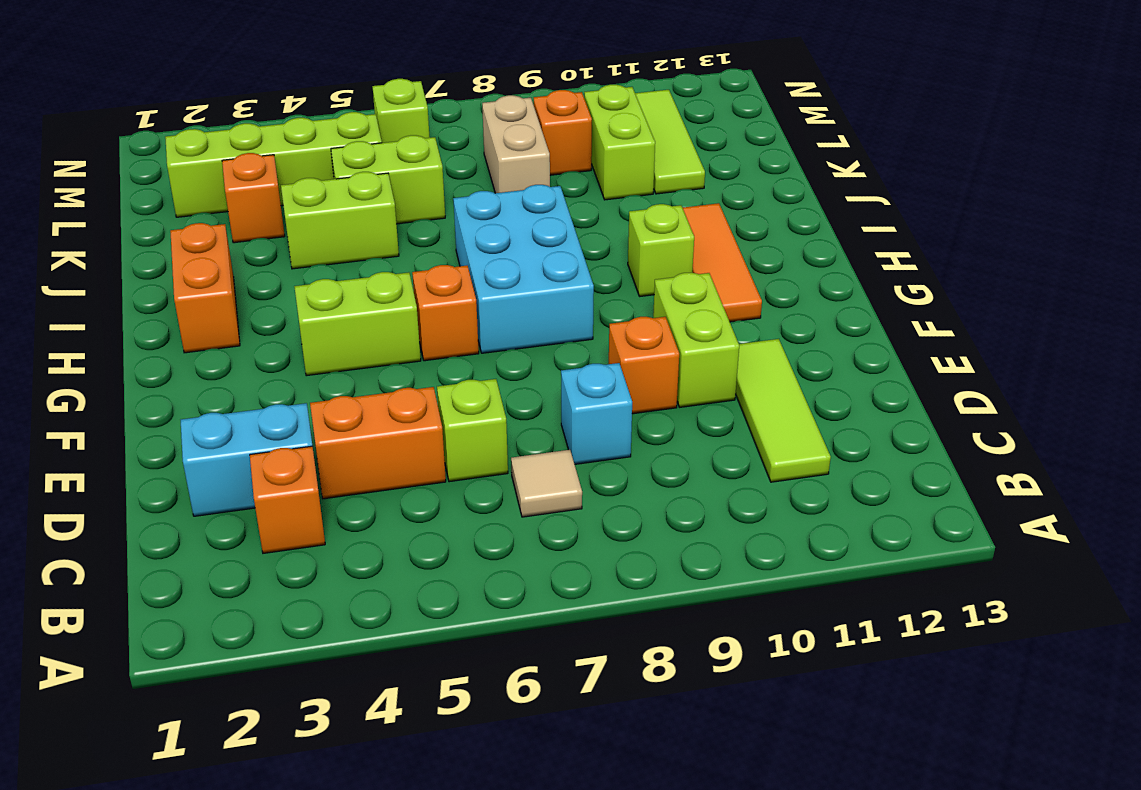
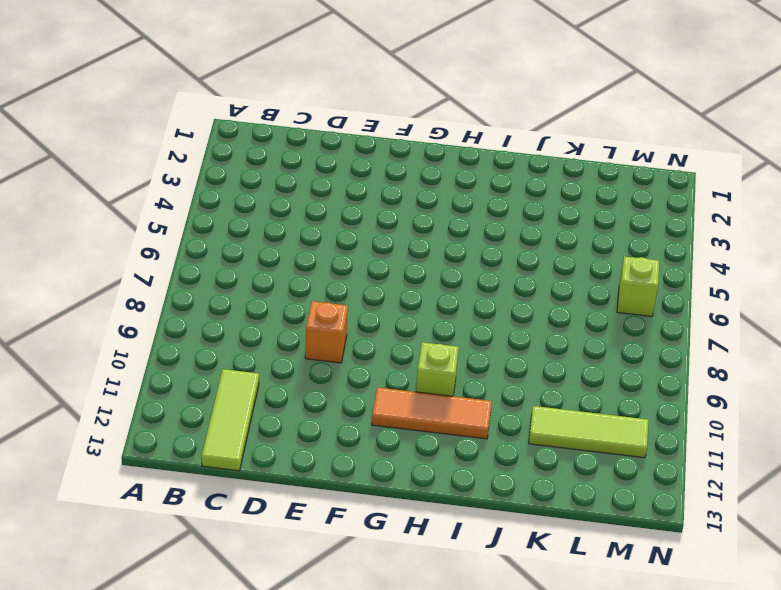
lime 1x3 tile [202,369,259,471] -> lime 1x3 tile turned to [736,339,831,482]
none -> orange 1x1 brick [250,446,325,553]
none -> tan 1x1 tile [511,450,582,517]
none -> cyan 1x2 brick [181,403,312,516]

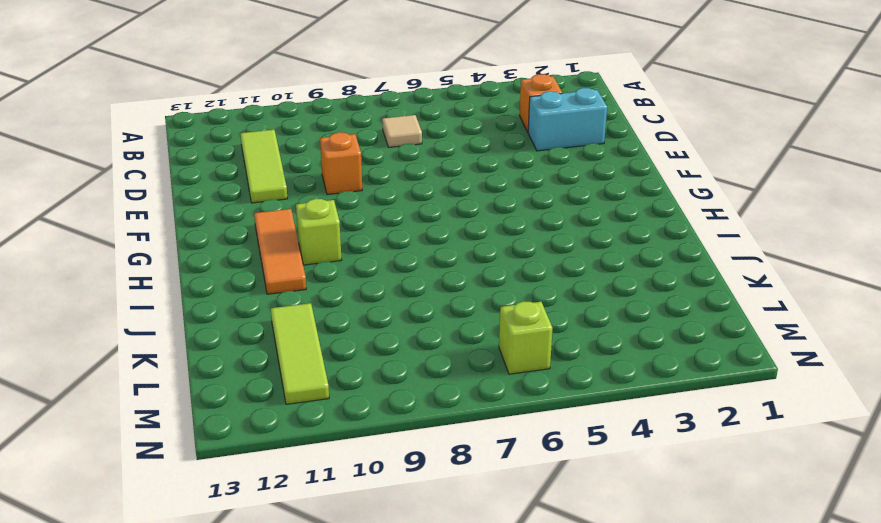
none -> orange 1x2 brick [310,387,446,499]
none -> lime 1x1 brick [437,379,508,482]
none -> cyan 1x1 brick [561,363,632,464]

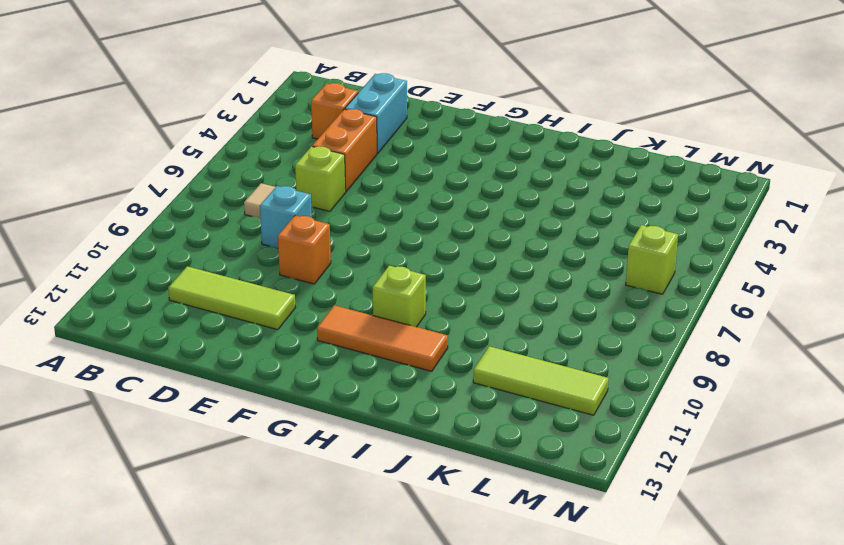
none -> lime 1x2 brick [653,273,739,407]
none -> lime 1x2 brick [294,272,421,376]
none -> orange 1x1 brick [412,265,479,361]

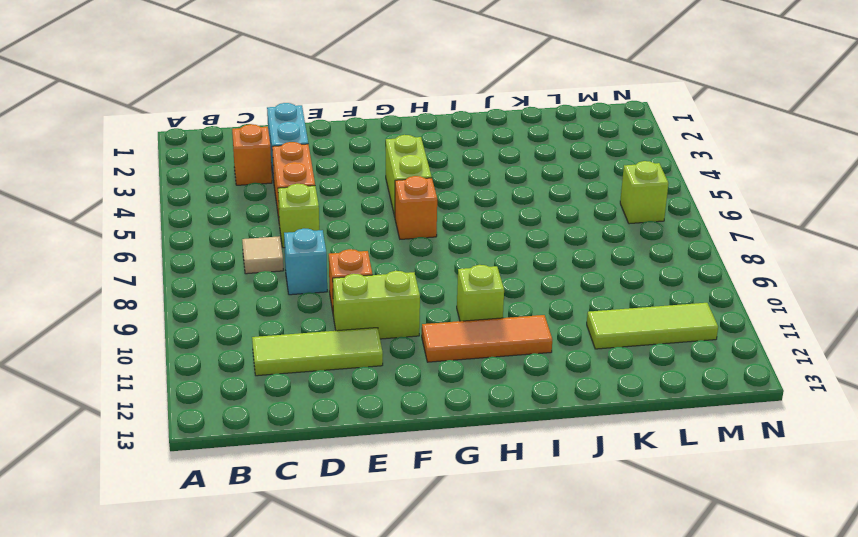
none -> cyan 2x3 brick [453,185,594,353]
none -> orange 1x2 brick [170,223,240,353]
none -> lime 1x2 brick [281,172,399,269]

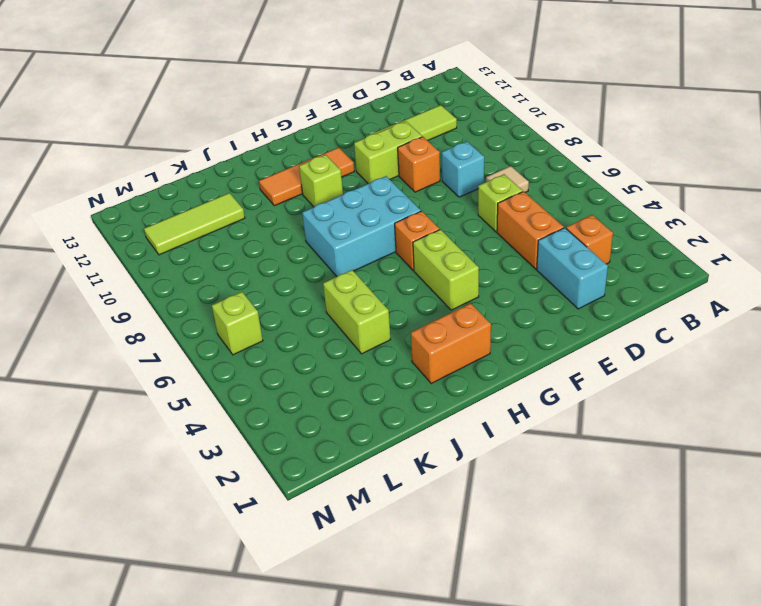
none -> orange 1x1 brick [222,153,285,243]
none -> lime 1x2 brick [331,135,445,224]
none -> tan 1x2 brick [482,95,550,193]

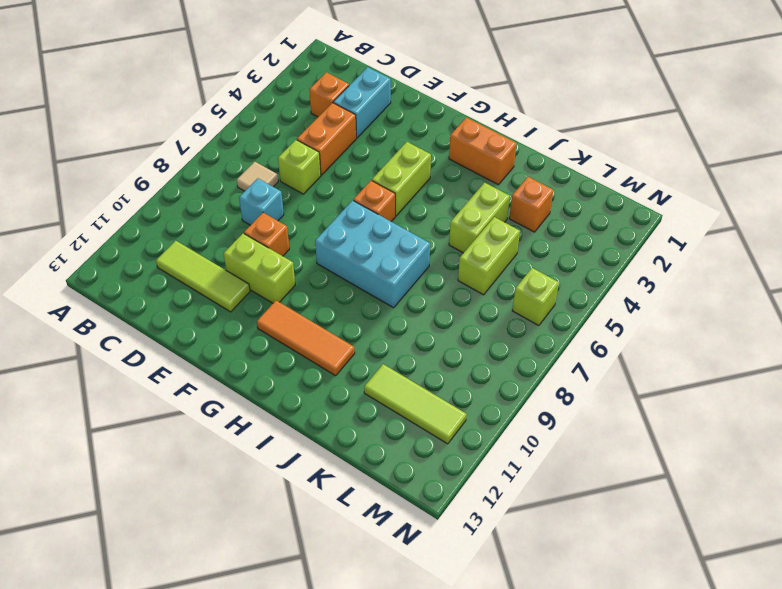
none -> lime 1x1 brick [628,204,694,296]
none -> tan 1x2 brick [482,95,550,193]
none -> lime 1x2 brick [584,85,655,200]

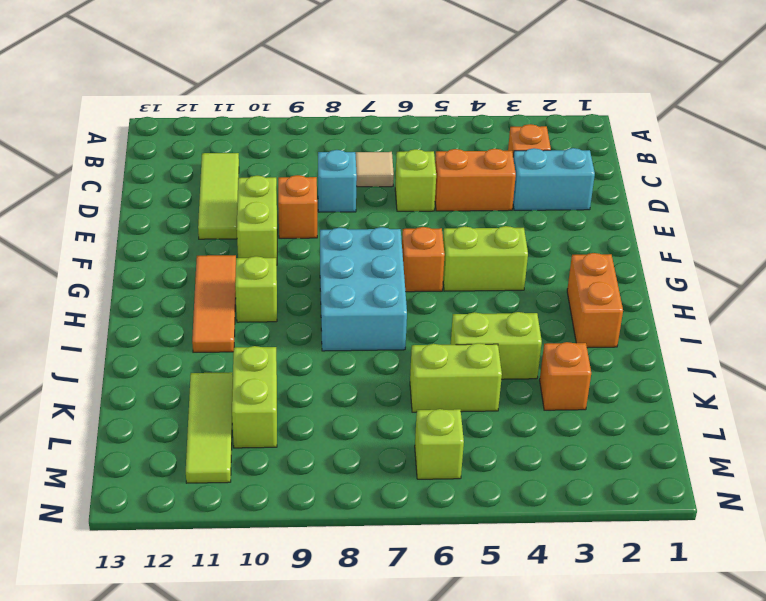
none -> tan 1x2 brick [482,95,550,193]
none -> lime 1x4 brick [165,112,382,217]
none -> orange 1x1 brick [534,90,592,175]

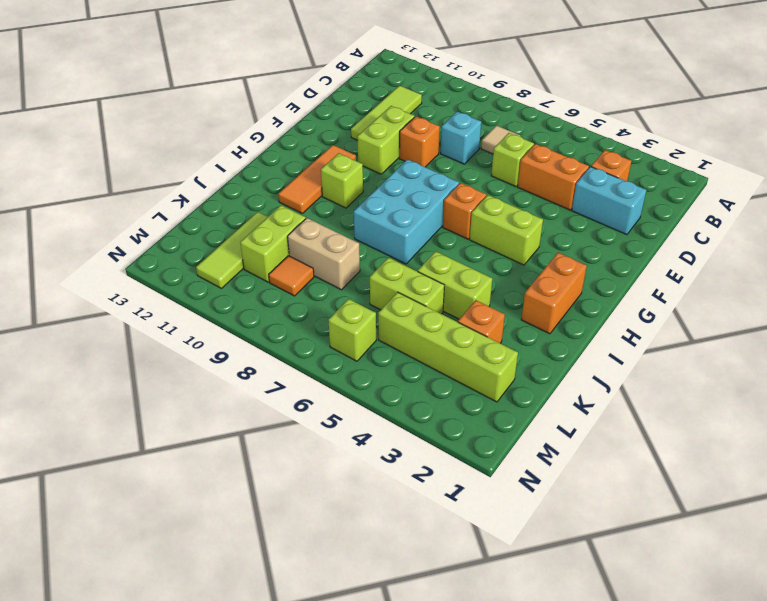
tan 1x2 brick [288,218,360,290] -> tan 1x2 brick turned to [482,95,550,193]
orange 1x1 tile [269,256,314,296] -> orange 1x1 brick [534,90,592,175]

